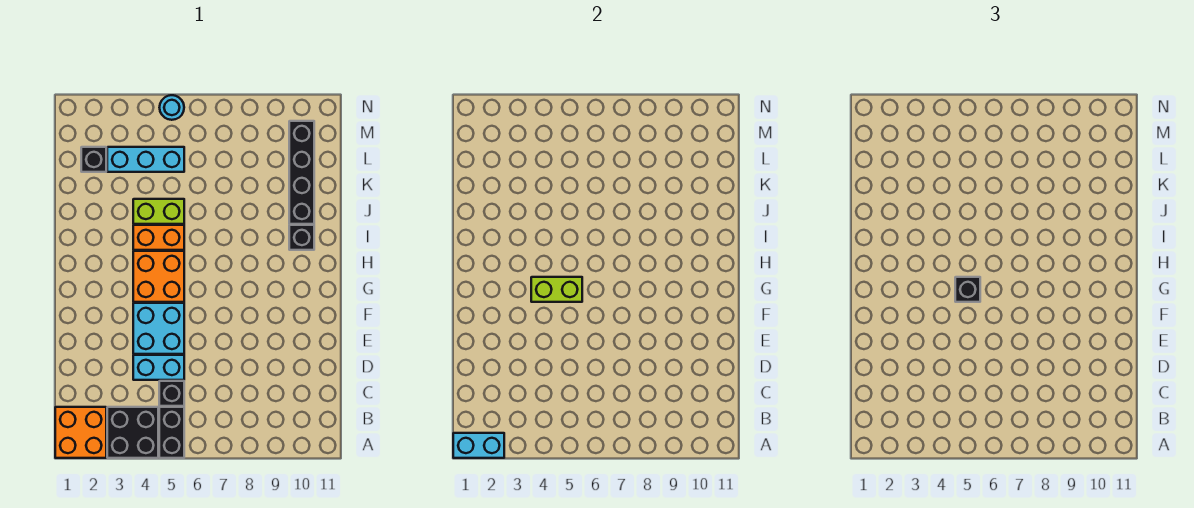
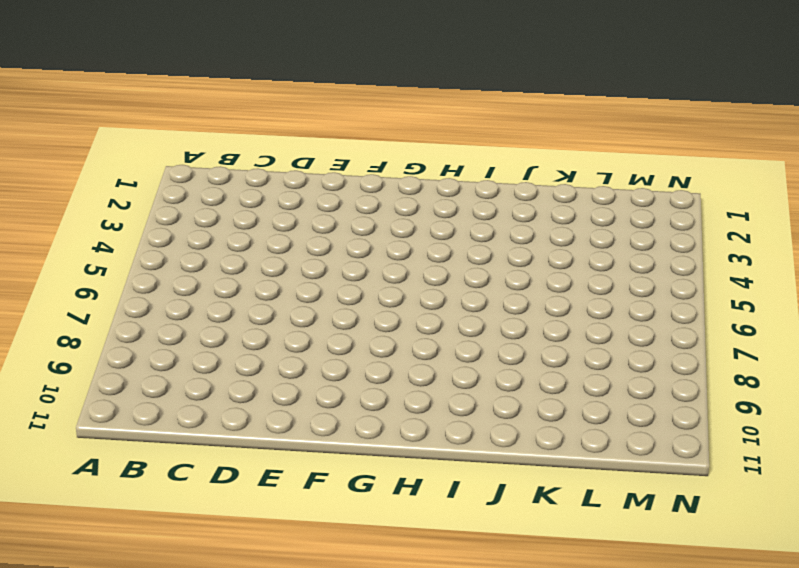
none -> orange 2x2 brick [55,407,106,458]
none -> black 2x2 brick [107,407,158,458]
none -> black 1x2 brick [159,407,184,458]

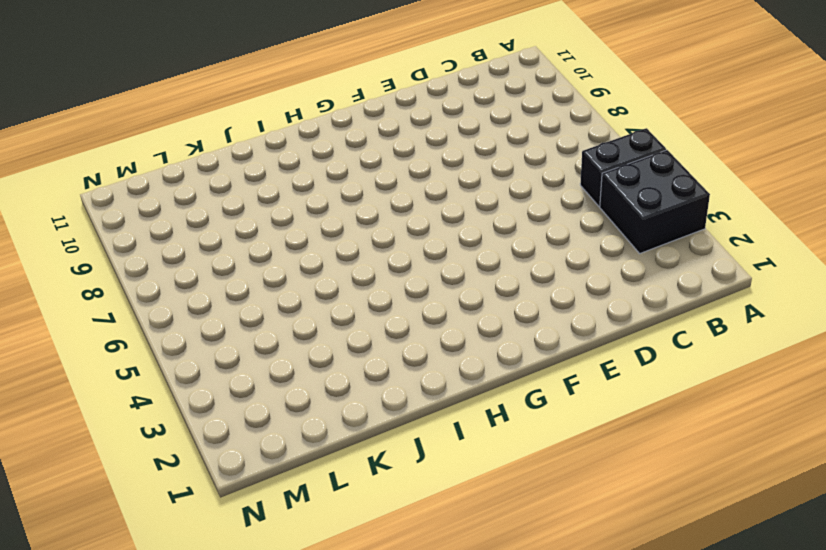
none -> orange 2x2 brick [55,407,106,458]
none -> black 1x1 brick [159,381,184,406]
none -> cyan 1x2 brick [133,355,184,380]

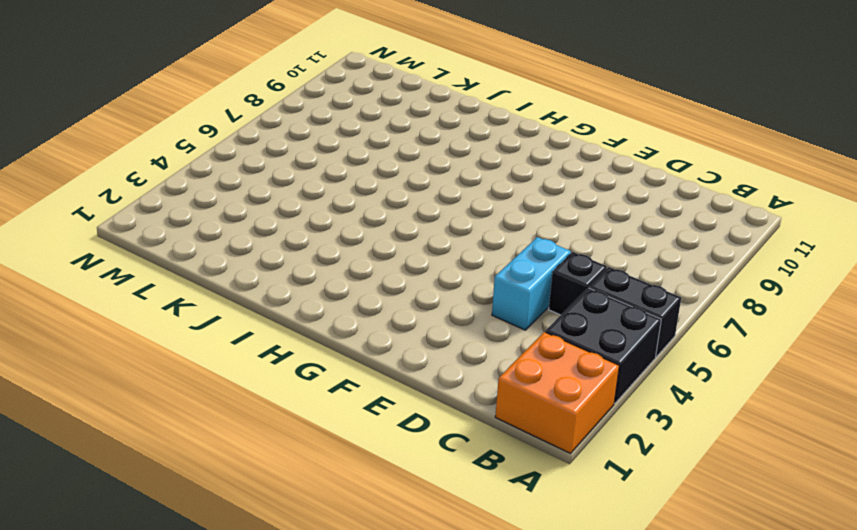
none -> cyan 2x2 brick [133,303,184,354]
none -> orange 2x2 brick [133,251,184,302]
none -> orange 1x2 brick [133,225,184,250]

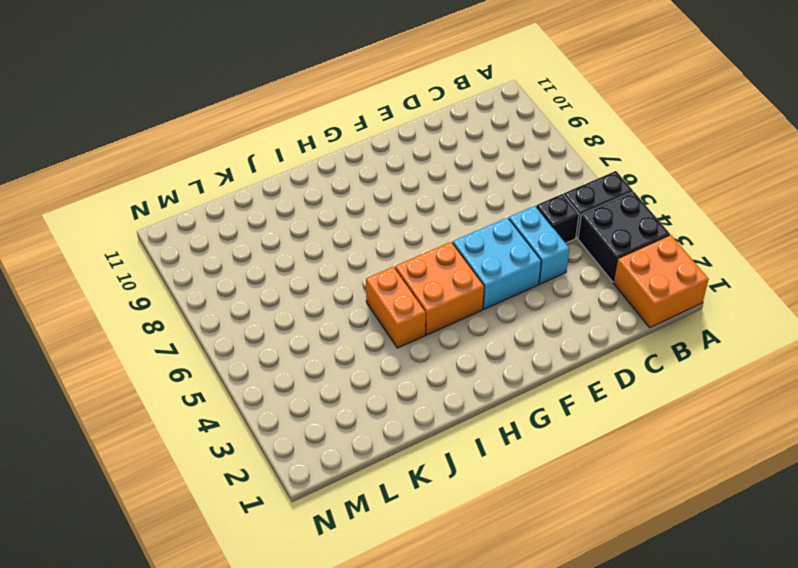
none -> black 1x1 brick [289,225,314,250]
none -> lime 1x2 brick [133,199,184,224]
none -> black 1x4 brick [289,121,314,224]

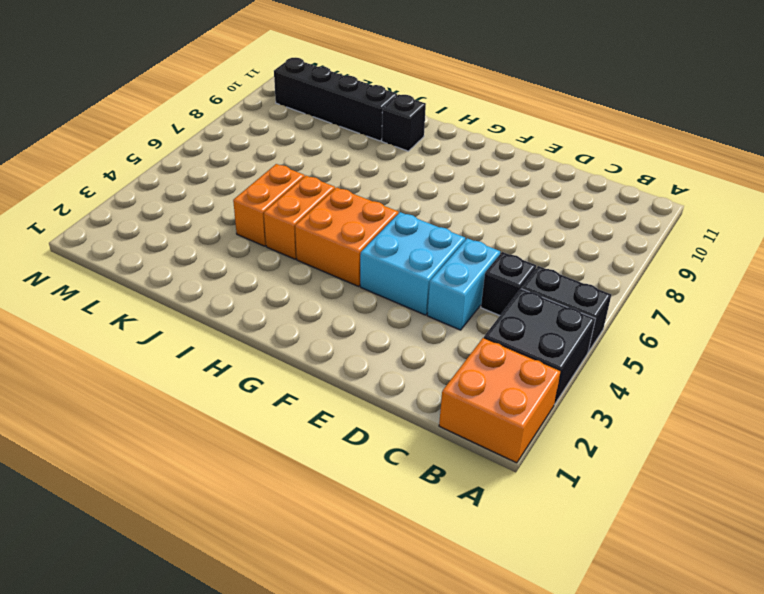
orange 1x2 brick [233,164,305,246] -> lime 1x2 brick [133,199,184,224]
none -> black 1x1 brick [81,147,106,172]
none -> cyan 1x3 brick [107,147,184,172]
none -> cyan 1x1 round brick [160,95,184,120]

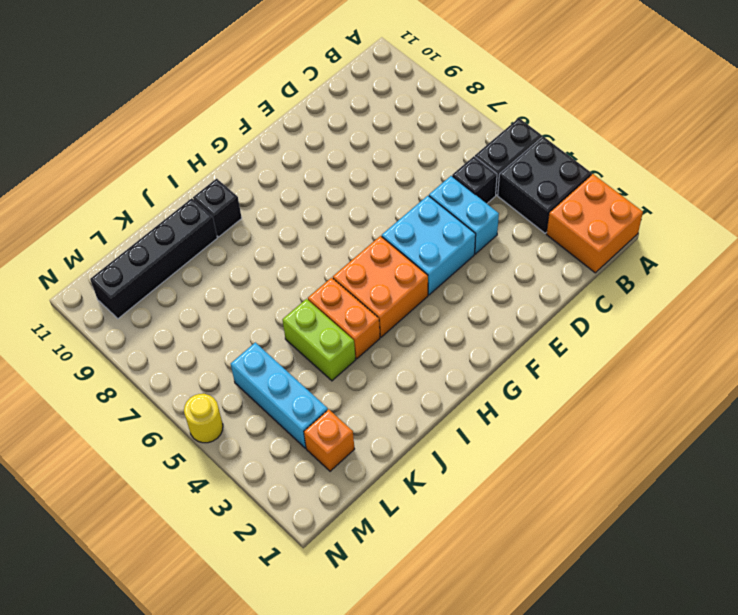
orange 1x1 brick [304,409,354,471] -> black 1x1 brick [81,147,106,172]
yellow 1x1 round brick [184,394,223,443] -> cyan 1x1 round brick [160,95,184,120]
none -> cyan 1x2 brick [453,433,504,458]
none -> lime 1x2 brick [531,277,582,302]
none -> black 1x1 brick [955,277,980,302]

